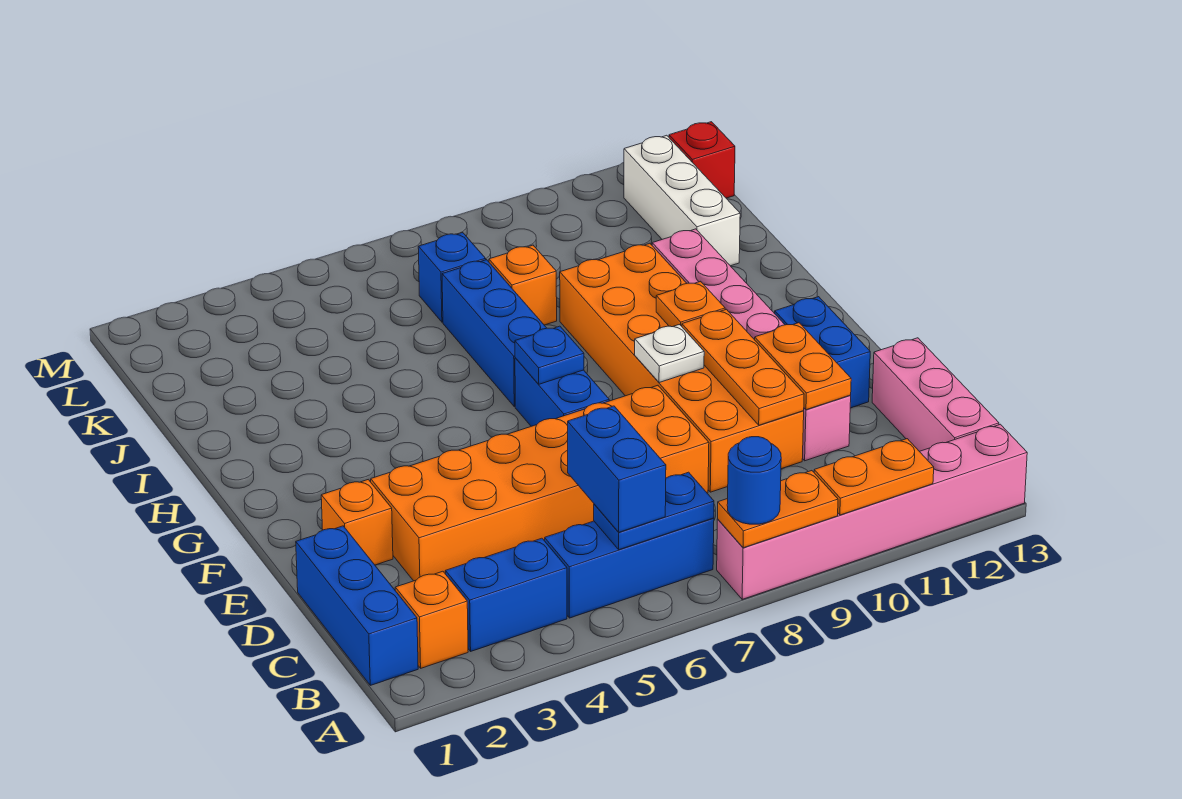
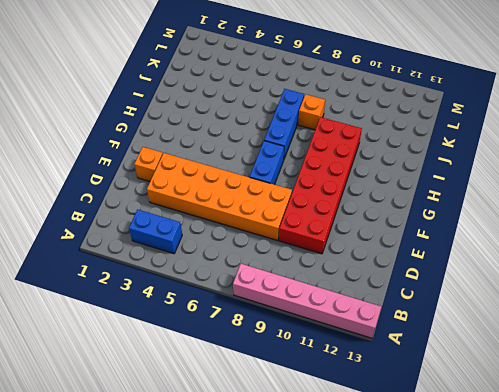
red 2x6 brick [279,117,362,254] -> orange 2x6 brick [560,244,804,492]
none -> blue 1x3 brick [296,526,418,685]
none -> orange 1x1 brick [395,571,468,668]
none -> blue 1x3 brick [545,518,714,618]

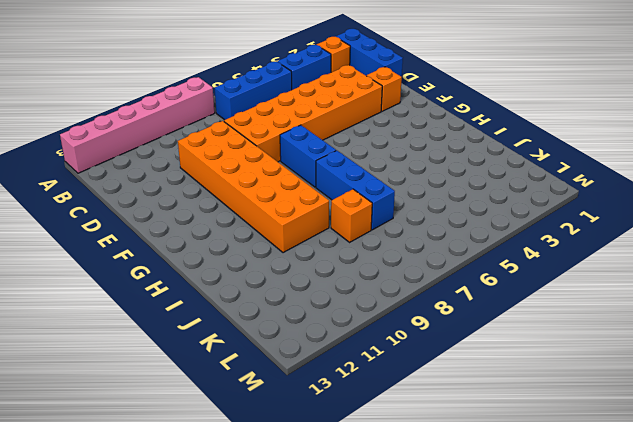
none -> pink 1x3 brick [872,338,999,451]
none -> pink 1x6 brick [652,229,851,461]
none -> blue 1x2 brick [775,297,870,408]

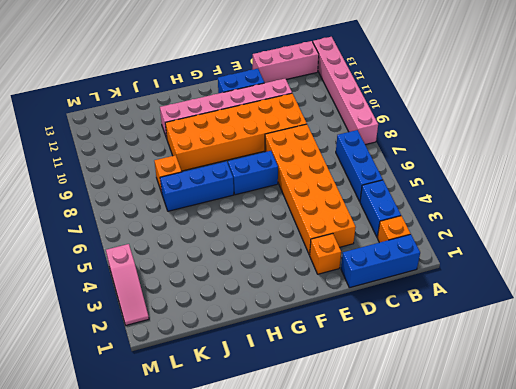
pink 1x3 slope [106,244,149,325] -> none
none -> white 1x3 brick [624,135,740,266]
none -> blue 1x1 brick [418,233,486,322]
none -> red 1x1 brick [669,122,735,198]

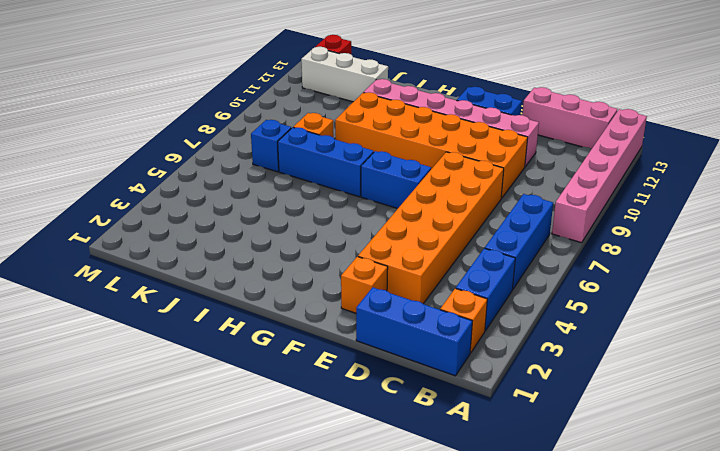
none -> orange 1x2 plate [718,471,838,548]
none -> orange 1x2 plate [814,439,934,515]
none -> blue 1x2 plate [594,472,714,550]

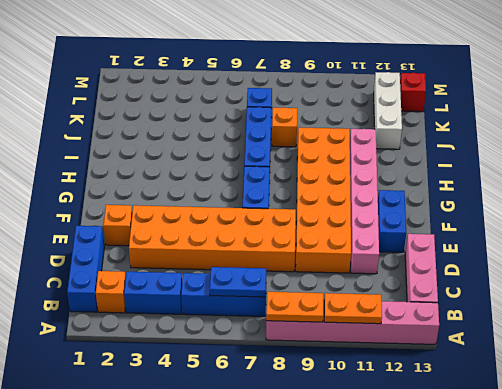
none -> orange 1x3 plate [682,309,804,425]
none -> orange 1x2 plate [755,323,851,410]
none -> white 1x1 plate [635,325,704,383]

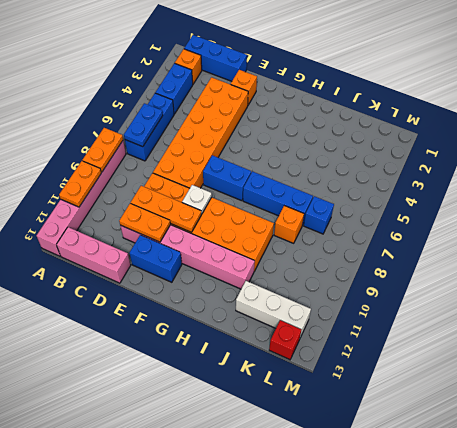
none -> blue 1x1 plate [515,326,584,384]
none -> orange 1x1 plate [656,281,725,327]
none -> blue 1x1 round brick [727,437,781,524]

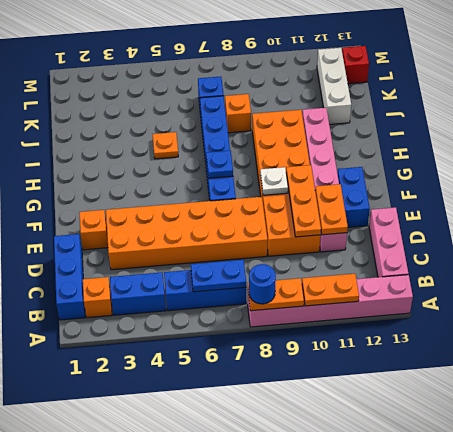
orange 1x1 plate [153,132,178,159] -> orange 1x1 plate moved to [656,281,725,327]
none -> blue 1x2 brick [568,406,666,532]

